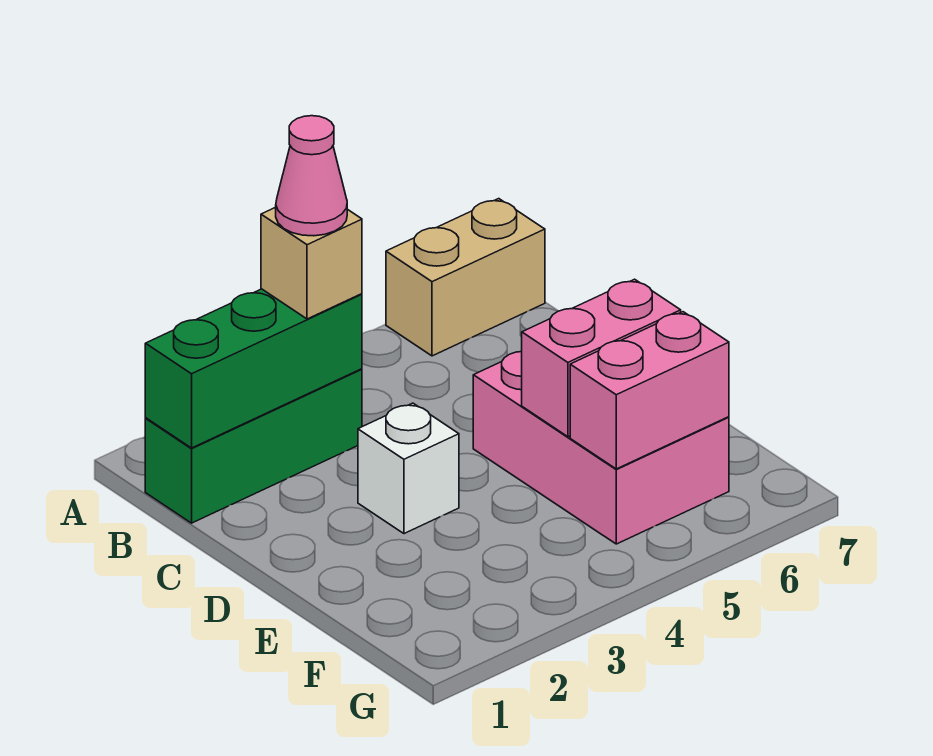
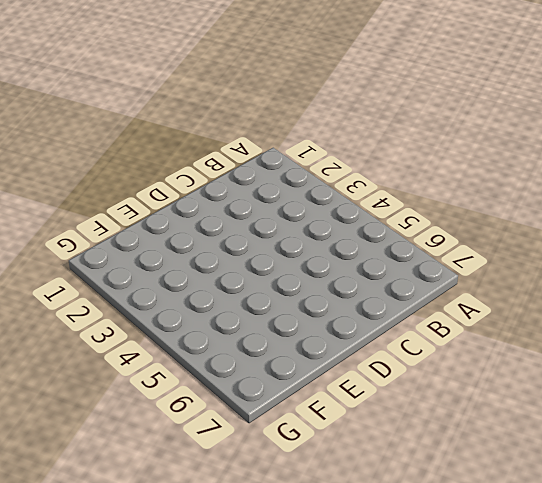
none -> tan 1x2 brick [386,199,545,356]
none -> green 1x3 brick [145,369,362,523]

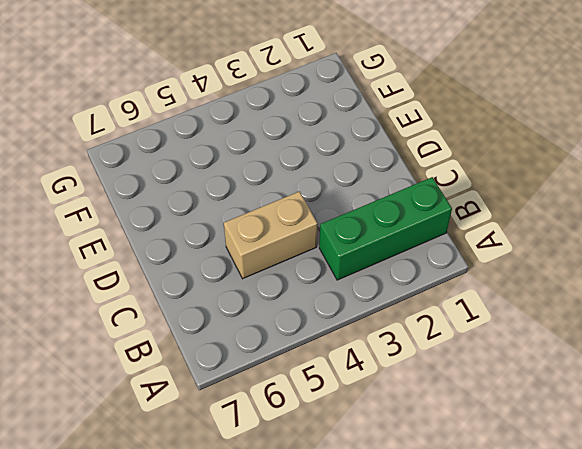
tan 1x2 brick [224,191,318,279] -> tan 1x2 brick moved to [386,199,545,356]
none -> white 1x1 brick [358,403,459,534]
none -> pink 2x3 brick [473,352,729,544]

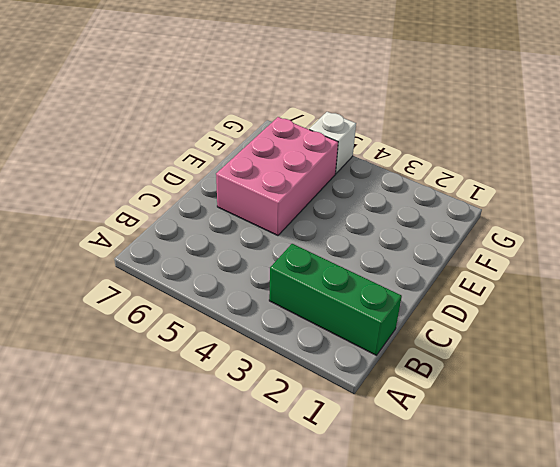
white 1x1 brick [309,112,356,174] -> white 1x1 brick moved to [358,403,459,534]
none -> tan 1x2 brick [386,199,545,356]
none -> green 1x3 brick [145,289,362,448]

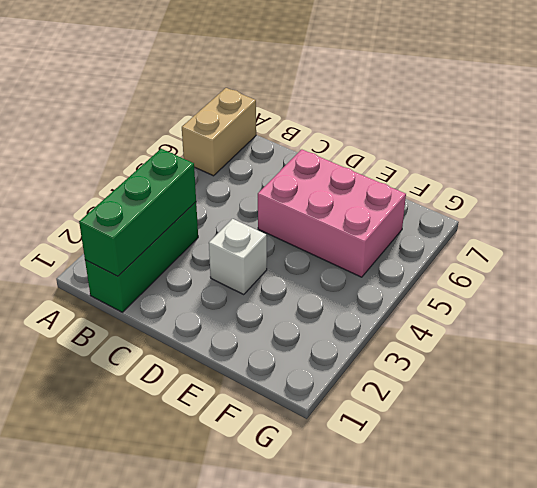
none -> pink 1x2 brick [522,279,681,437]
none -> pink 1x2 brick [570,312,729,469]

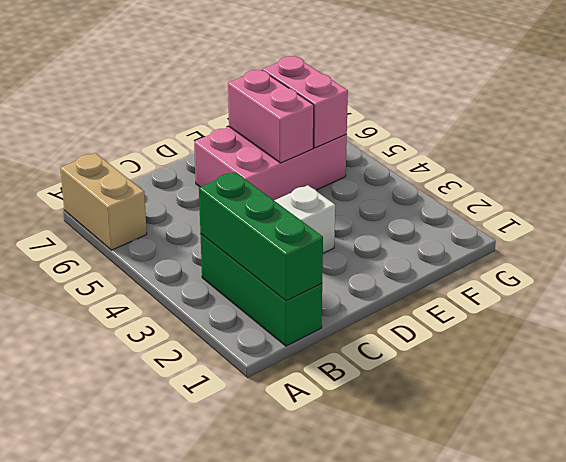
none -> tan 1x1 brick [261,207,362,319]
none -> pink 1x1 cone [276,116,347,236]

